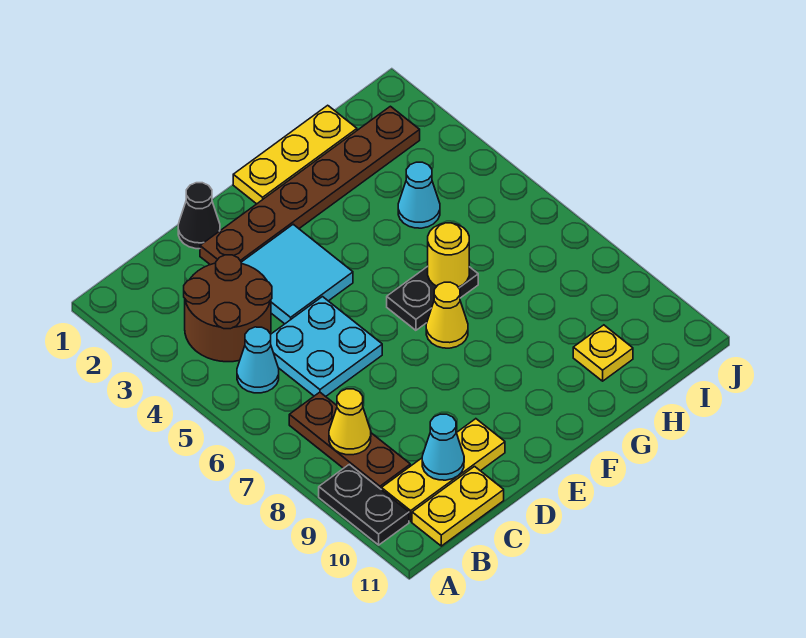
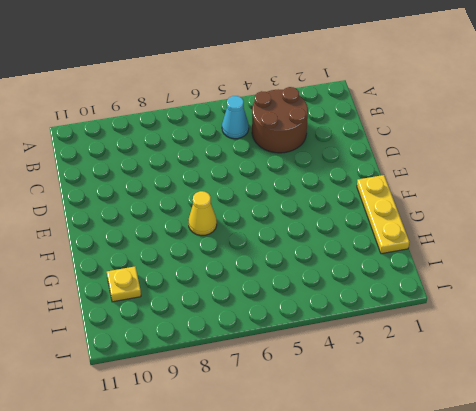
none -> black 1x2 plate [319,464,409,545]
none -> brown 1x3 plate [289,392,410,489]
none -> yellow 1x3 plate [381,419,505,521]

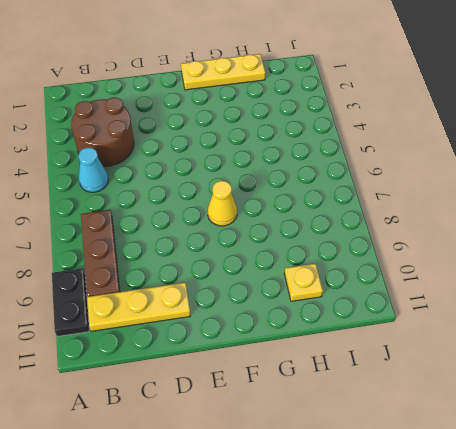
none -> yellow 1x2 plate [412,466,504,546]
none -> cyan 2x2 plate [271,297,382,397]
none -> black 1x1 cone [178,183,220,249]

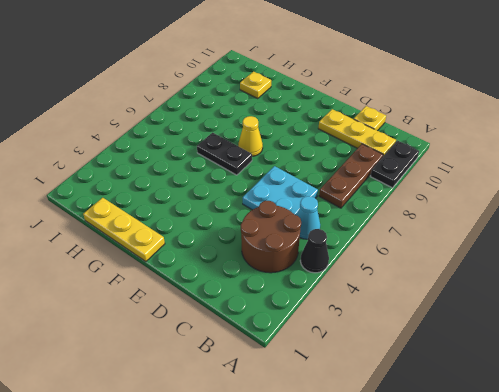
black 1x1 cone [300,229,329,273] -> black 1x1 cone moved to [178,183,220,249]
yellow 1x1 plate [354,106,386,131] -> yellow 1x2 plate [412,466,504,546]
none -> brown 1x6 plate [200,106,420,265]
none -> cyan 2x2 tile [241,224,353,324]
none -> cyan 1x1 cone [398,162,440,228]

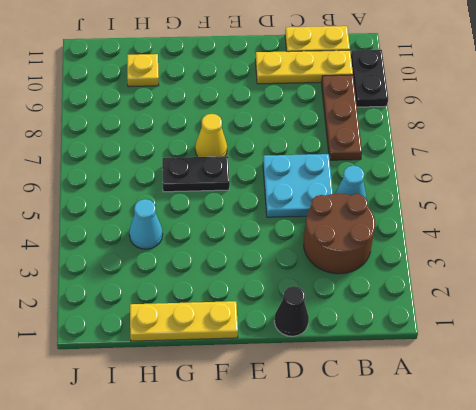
none -> brown 1x6 plate [200,106,420,265]
none -> cyan 2x2 tile [241,224,353,324]
none -> yellow 1x1 cone [329,389,371,455]

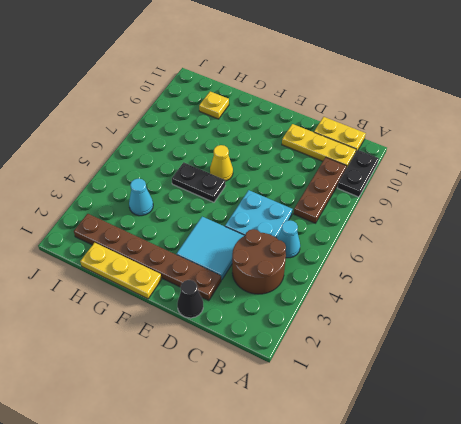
none -> yellow 1x1 cone [329,389,371,455]
none -> cyan 1x1 cone [422,414,464,480]
none -> yellow 1x1 round brick [428,223,469,287]

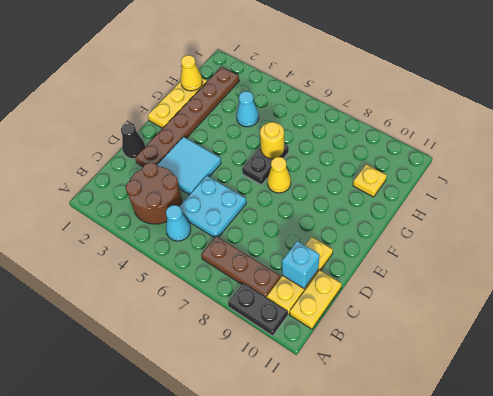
cyan 1x1 brick [282,241,320,288] -> cyan 1x1 cone [422,414,464,480]
yellow 1x1 cone [181,55,203,91] -> yellow 1x1 cone moved to [329,389,371,455]

